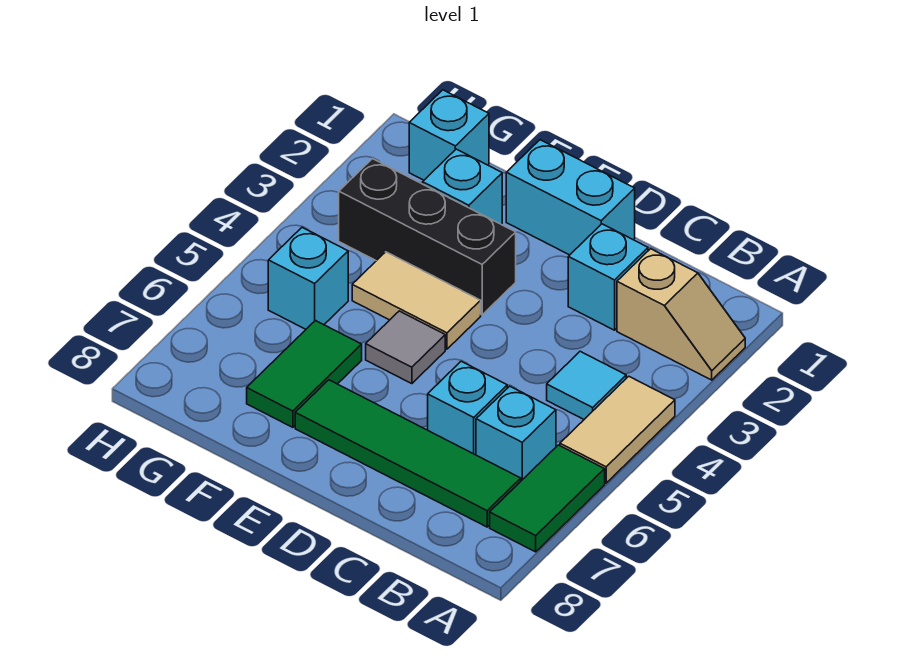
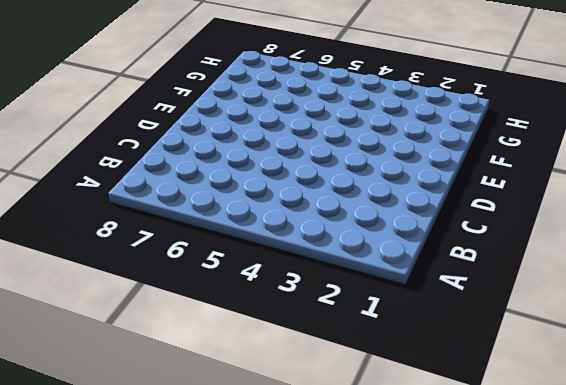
none -> tan 1x2 slope [617,249,745,380]
none -> tan 1x2 tile [560,376,675,483]
none -> green 1x2 tile [490,445,605,552]

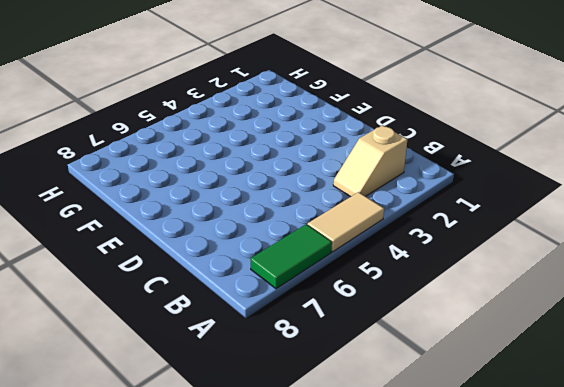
tan 1x2 slope [333,125,407,197] -> tan 1x2 slope turned to [617,249,745,380]
none -> cyan 1x1 tile [547,351,626,419]
none -> cyan 1x1 brick [476,386,556,481]
none -> green 1x4 tile [295,380,521,527]

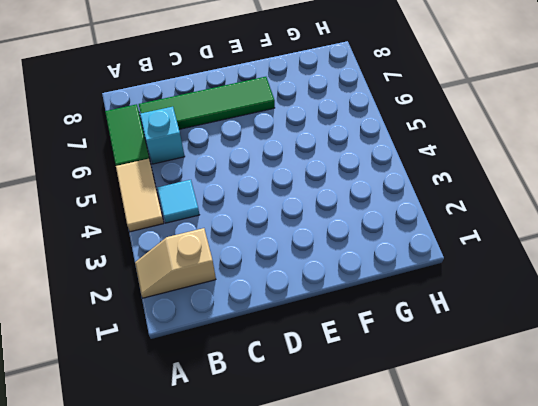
none -> cyan 1x1 brick [568,224,648,330]
none -> cyan 1x1 brick [428,361,507,455]
none -> cyan 1x2 brick [506,140,635,255]

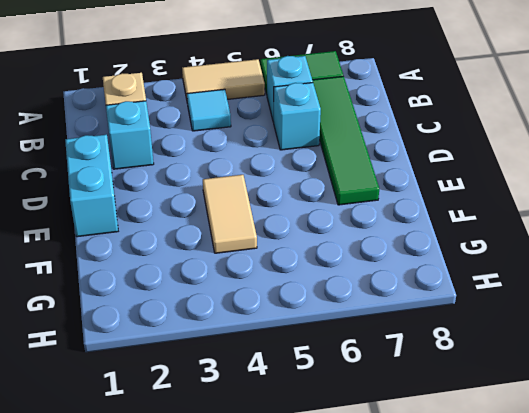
none -> black 1x3 brick [339,159,516,315]
none -> grey 1x1 tile [366,311,445,384]
none -> cyan 1x1 brick [423,149,502,224]

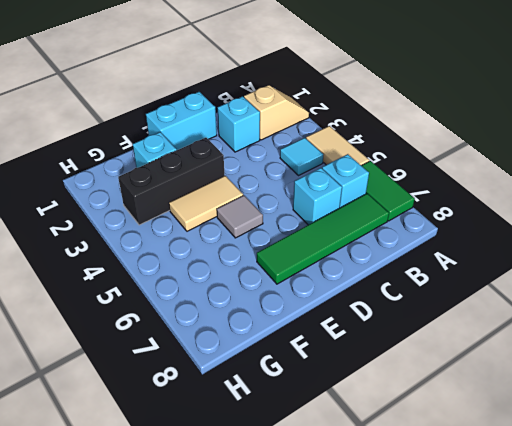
none -> green 1x2 tile [247,321,362,427]
none -> cyan 1x1 brick [409,90,489,180]
none -> cyan 1x1 brick [268,227,348,329]

